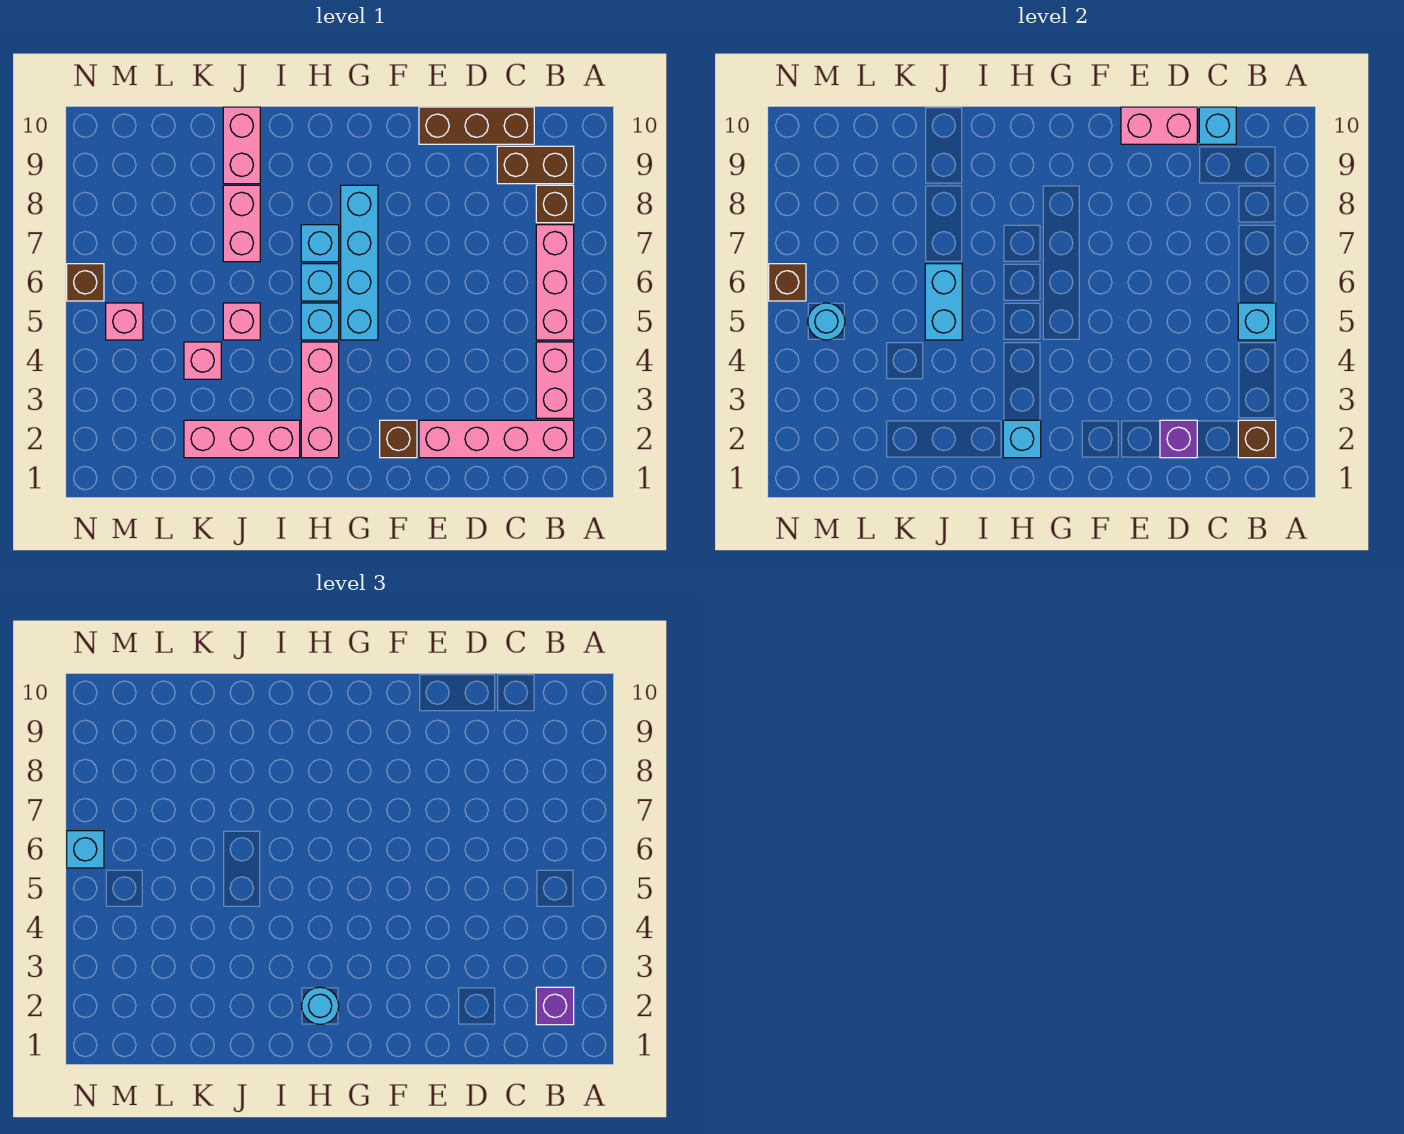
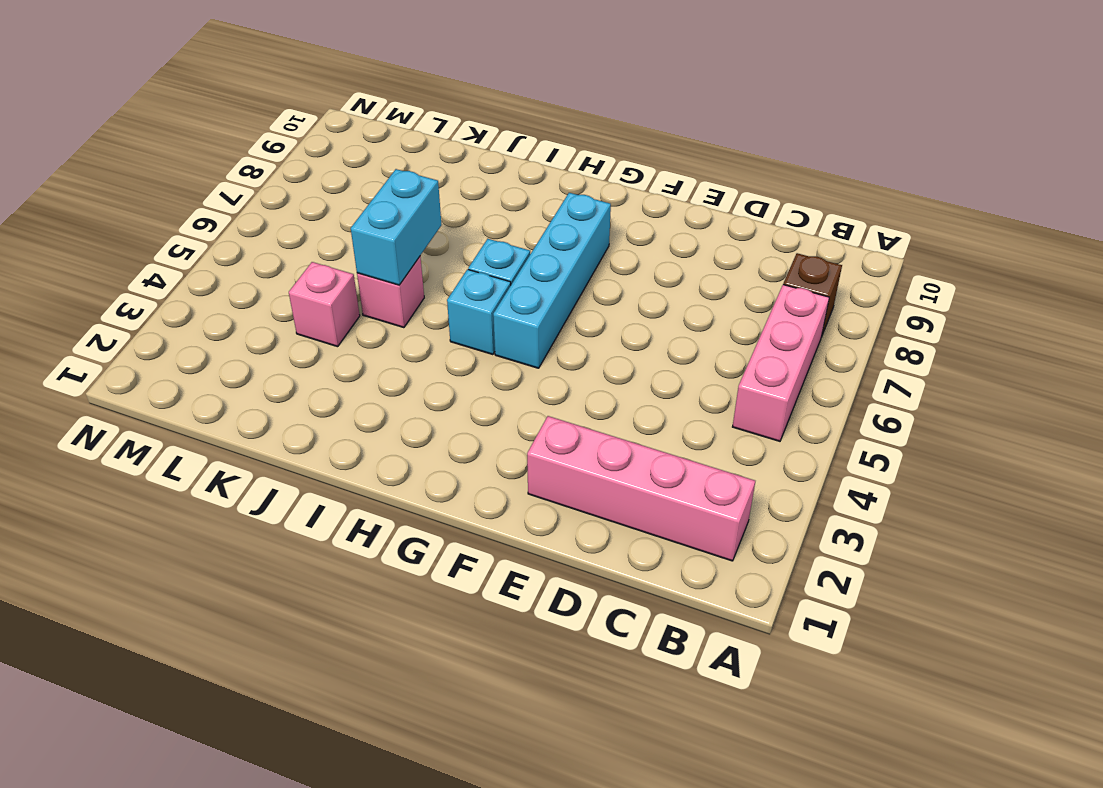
none -> pink 1x2 brick [536,342,574,418]
none -> brown 1x2 brick [497,146,574,184]
none -> brown 1x3 brick [419,107,534,144]
none -> brown 1x1 brick [380,420,417,458]

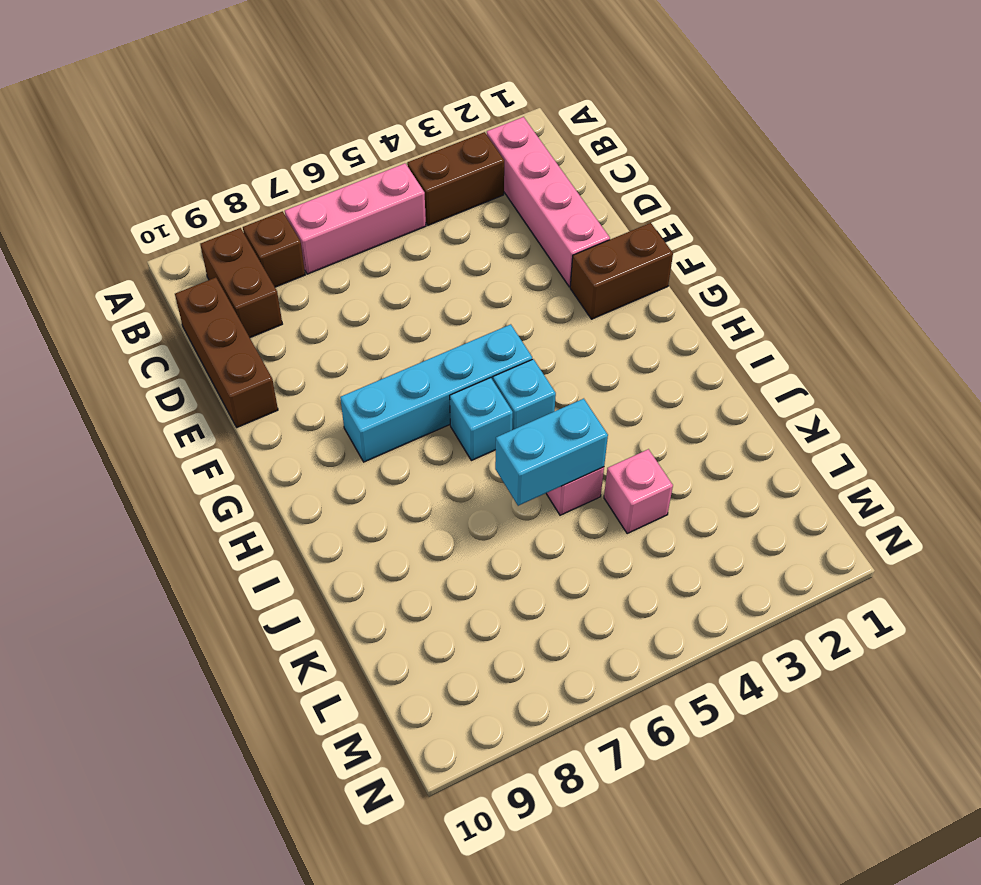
brown 1x2 brick [407,132,504,225] -> pink 1x2 brick [536,342,574,418]
brown 1x2 brick [570,223,673,319] -> brown 1x1 brick [380,420,417,458]
none -> pink 1x3 brick [301,342,339,458]
none -> cyan 1x1 brick [301,225,339,262]
none -> pink 1x3 brick [184,420,300,458]
none -> pink 1x2 brick [223,185,260,262]

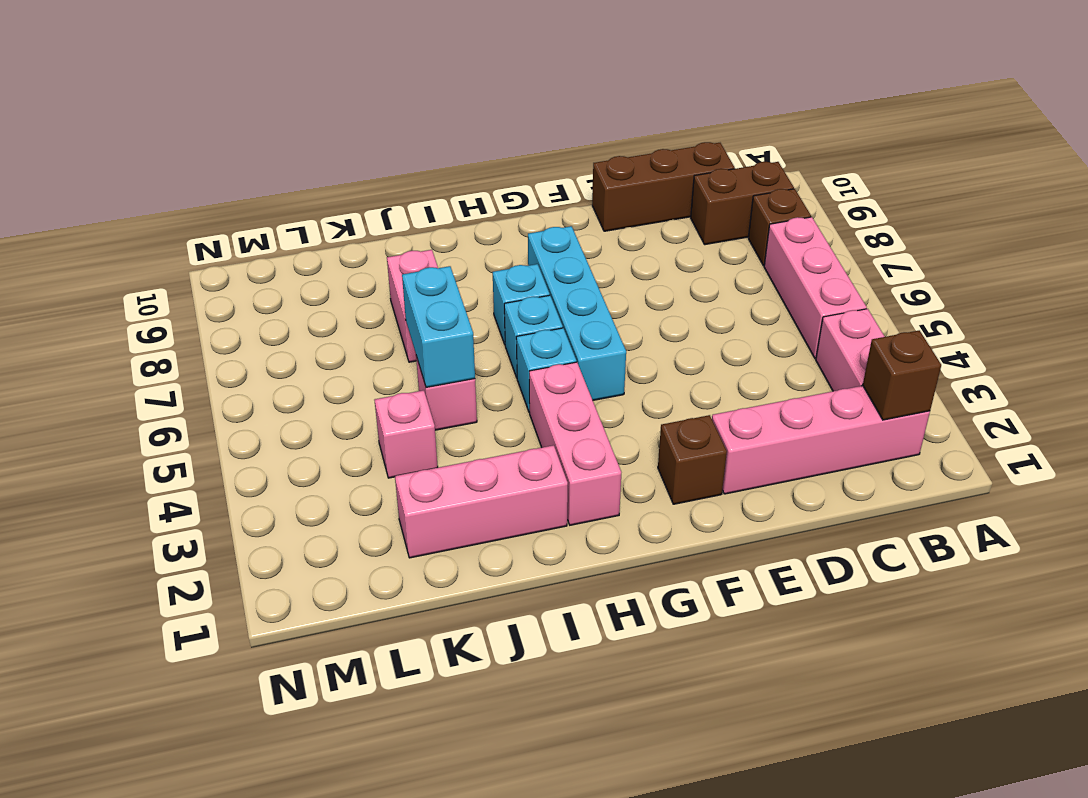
none -> pink 1x2 brick [223,107,260,184]
none -> pink 1x1 brick [106,303,143,340]
none -> brown 1x1 brick [67,264,104,301]
none -> cyan 1x1 brick [1238,303,1276,340]

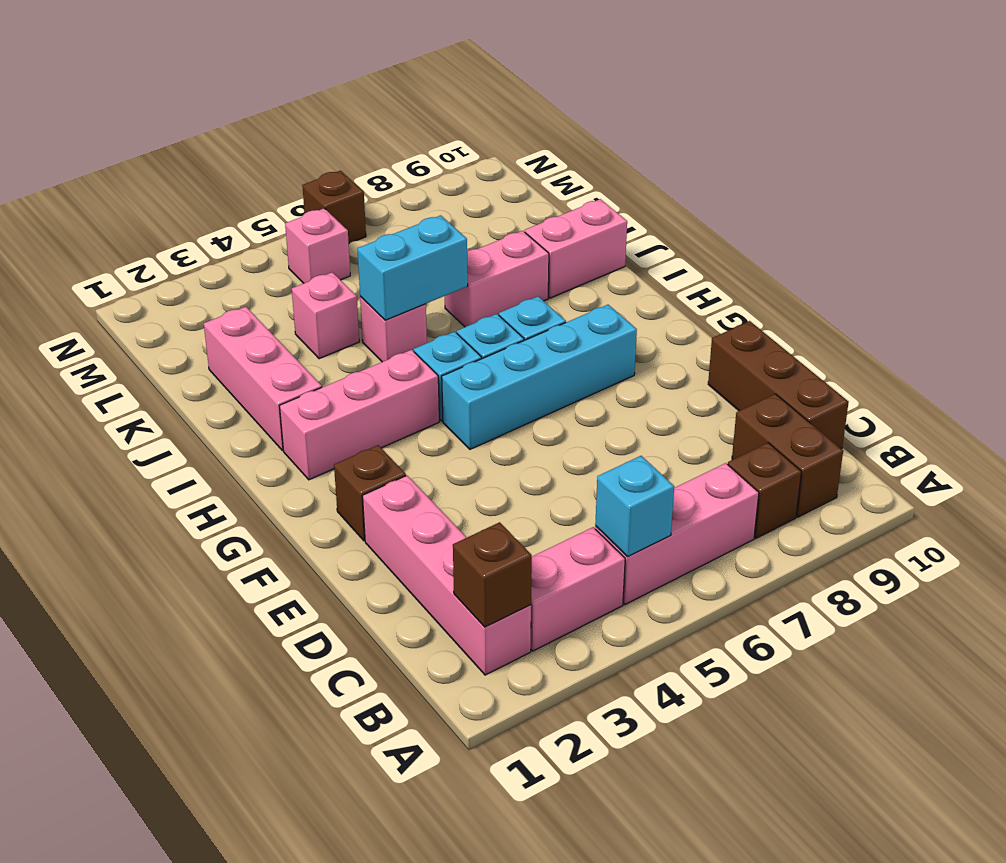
none -> cyan 1x1 brick [1199,107,1236,144]
none -> purple 1x1 brick [1160,420,1197,458]
none -> pink 1x2 brick [1121,107,1197,144]
none -> cyan 1x1 brick [1003,420,1041,458]

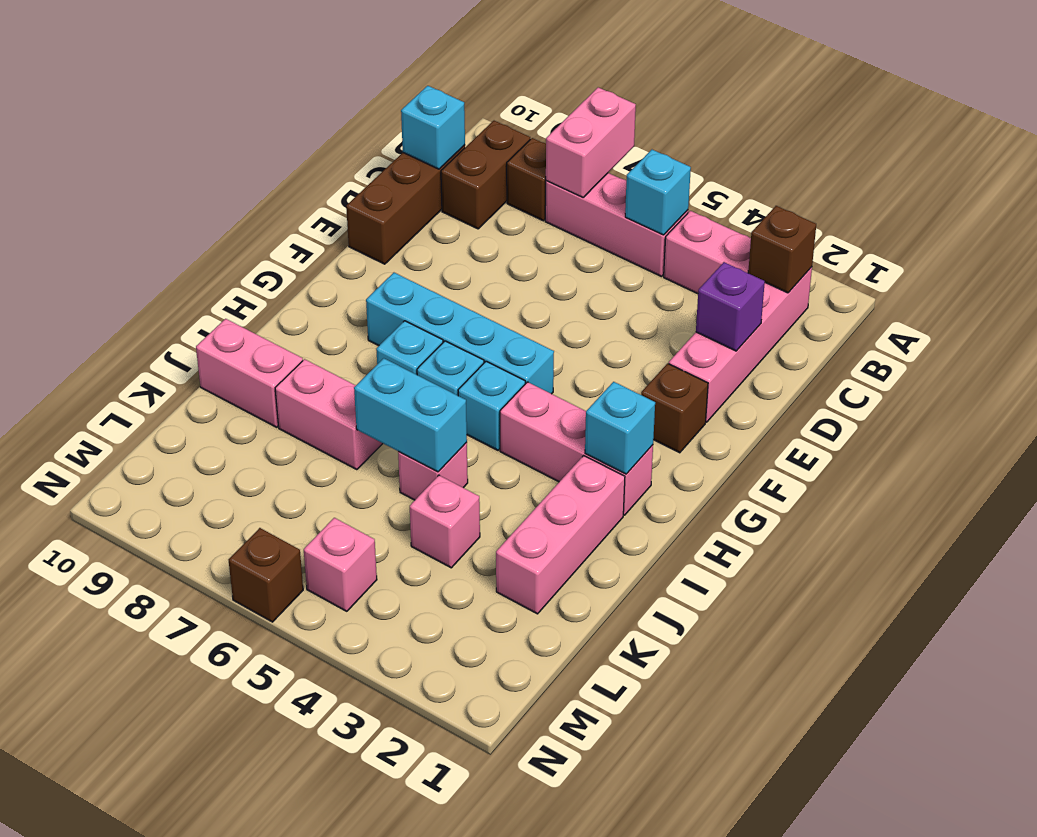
pink 1x2 brick [546,87,636,198] -> pink 1x2 brick moved to [1121,107,1197,144]
none -> cyan 1x1 round brick [808,303,845,340]
none -> brown 1x1 brick [769,264,806,301]
none -> purple 1x1 brick [536,987,574,1025]
none -> cyan 1x1 round brick [302,987,339,1024]

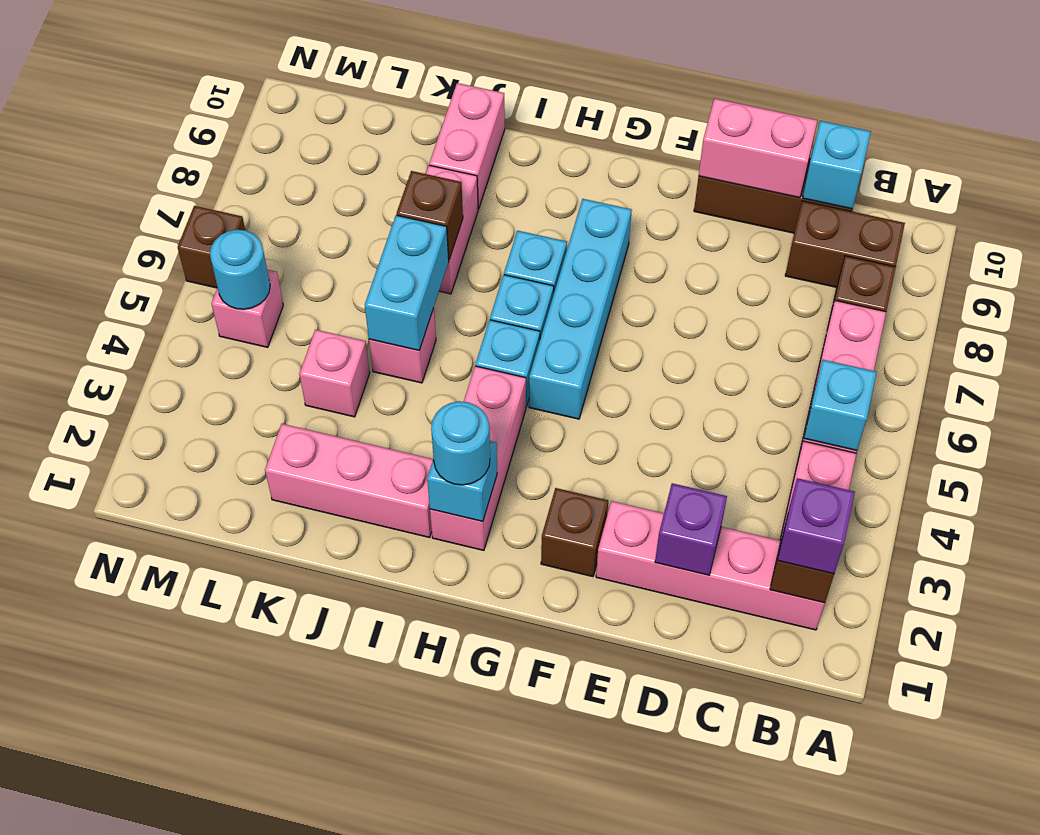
brown 1x1 brick [397,171,463,260] -> brown 1x1 brick moved to [769,264,806,301]
none -> cyan 1x1 brick [67,831,104,868]

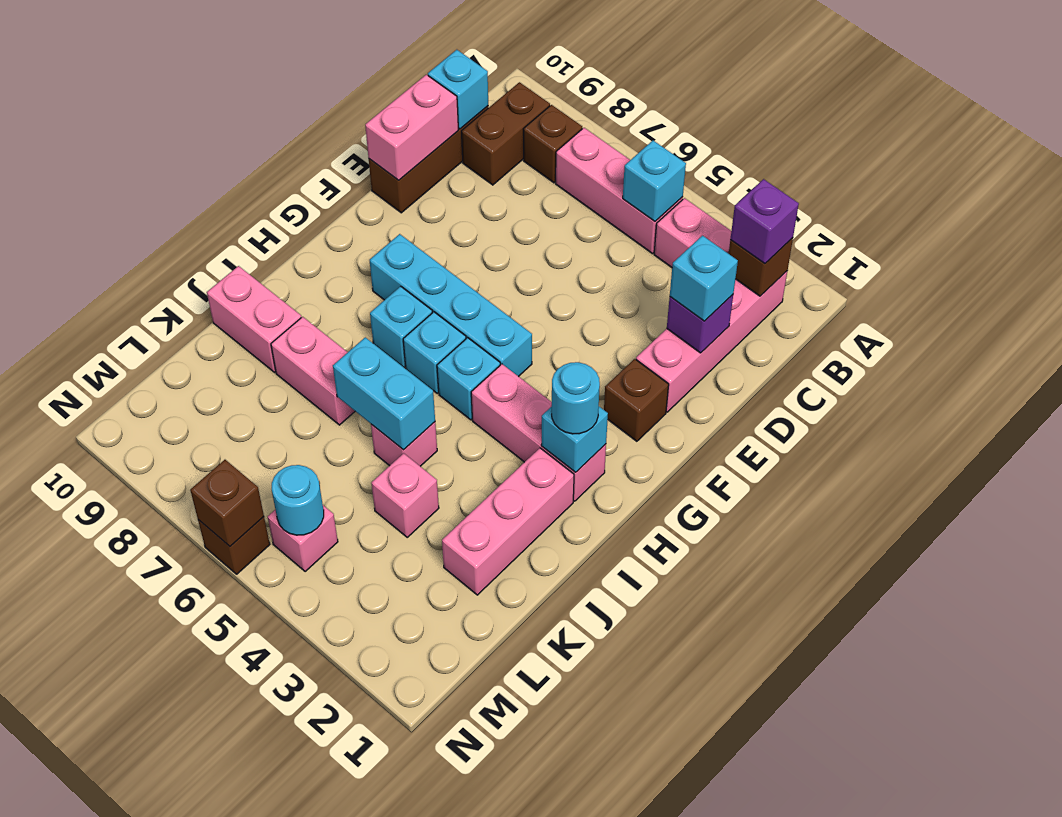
cyan 1x1 brick [670,236,738,321] -> cyan 1x1 brick moved to [67,831,104,868]

